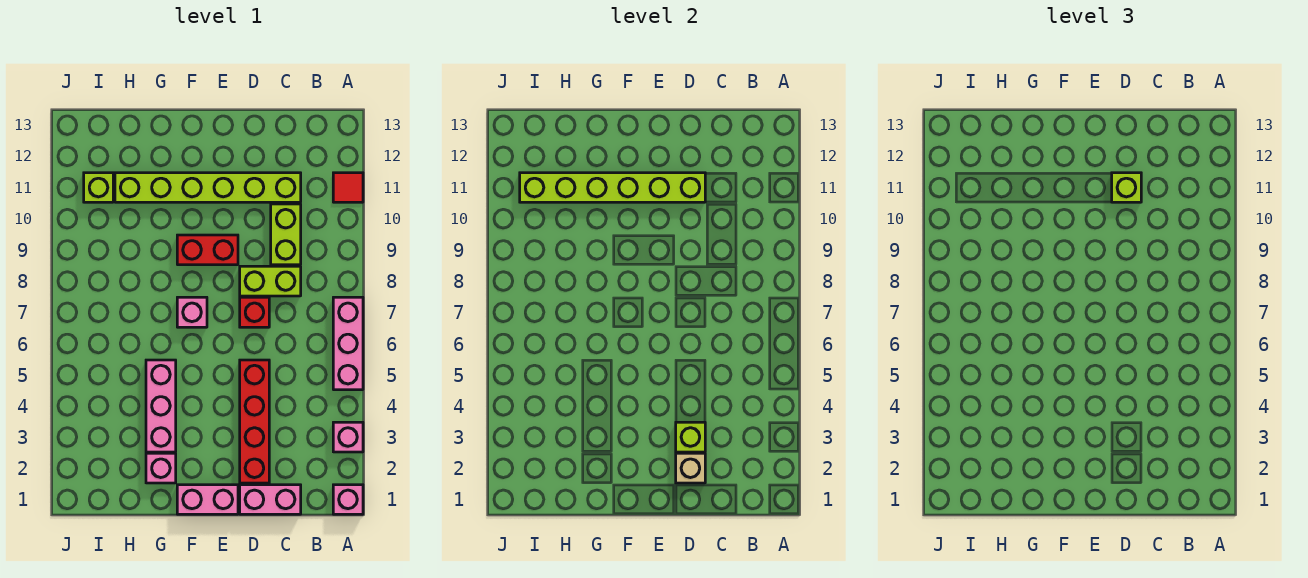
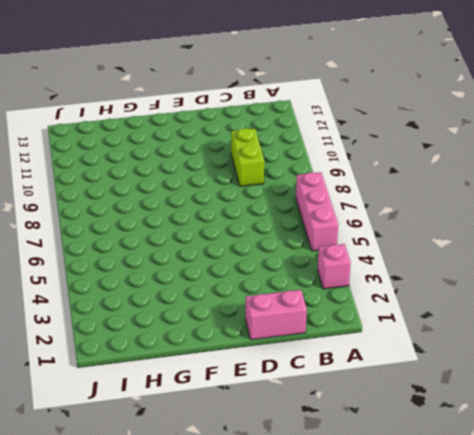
none -> pink 1x1 brick [333,485,363,514]
none -> red 1x1 tile [333,173,363,202]
none -> lime 1x2 brick [240,266,301,296]

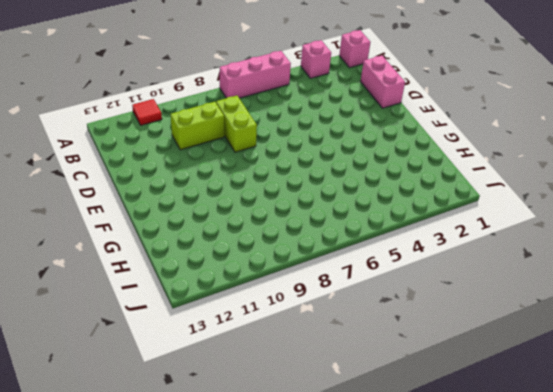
none -> lime 1x6 brick [115,173,301,202]
none -> red 1x4 brick [240,360,269,483]
none -> red 1x1 brick [240,297,269,327]

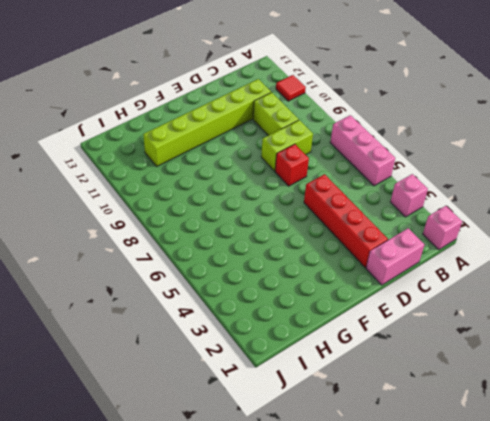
none -> pink 1x2 brick [177,485,238,514]
none -> red 1x2 brick [177,235,238,265]
none -> pink 1x1 brick [177,297,207,327]

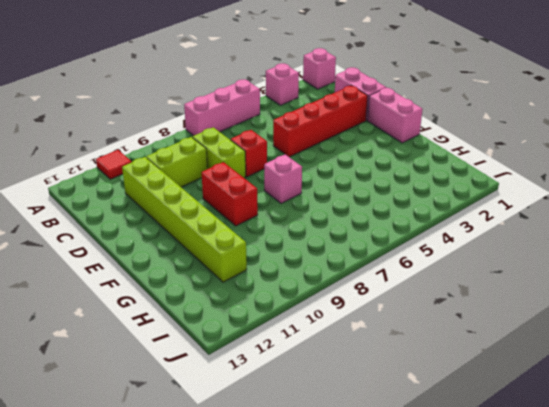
none -> pink 1x1 brick [146,453,176,483]
none -> pink 1x3 brick [146,360,176,452]
none -> lime 1x1 brick [84,173,113,202]

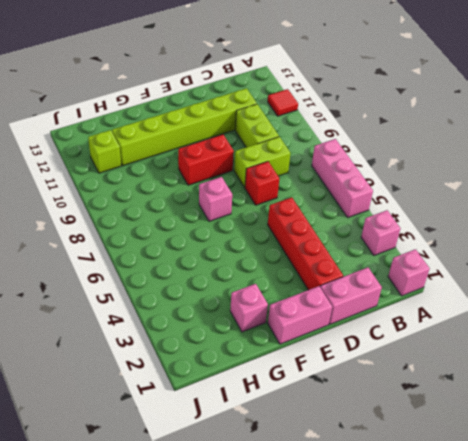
none -> pink 1x3 brick [146,360,176,452]
none -> tan 1x1 brick [676,453,705,483]
none -> lime 1x1 brick [676,422,705,452]

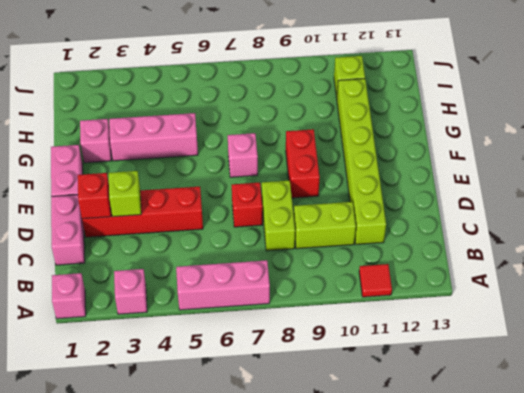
red 1x1 brick [78,173,111,219] -> tan 1x1 brick [676,453,705,483]
none -> lime 1x6 brick [520,173,705,202]
none -> lime 1x1 brick [1112,173,1141,202]

